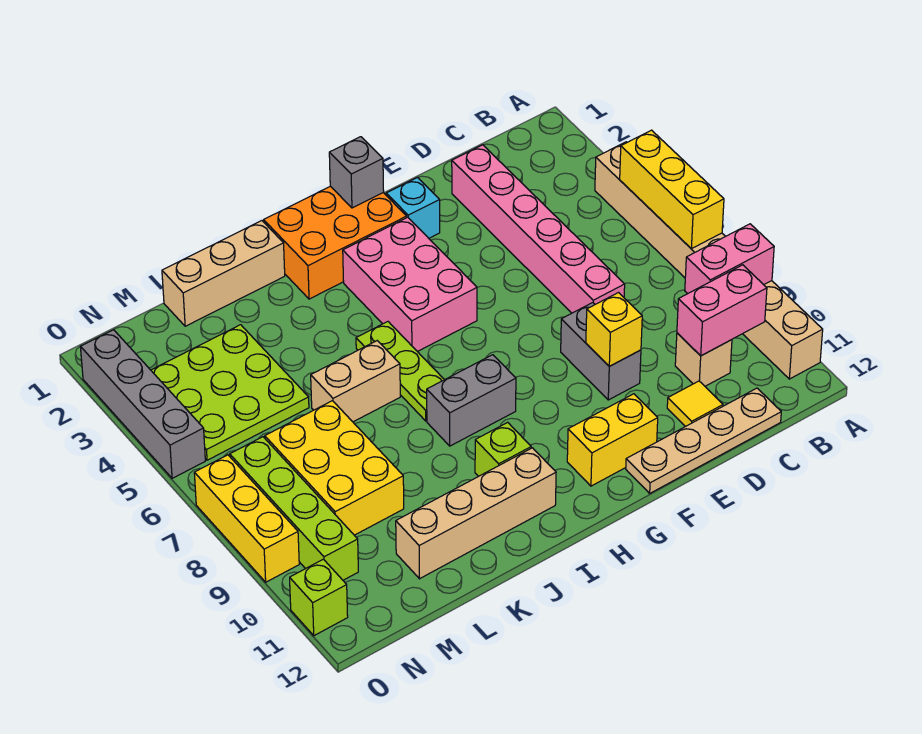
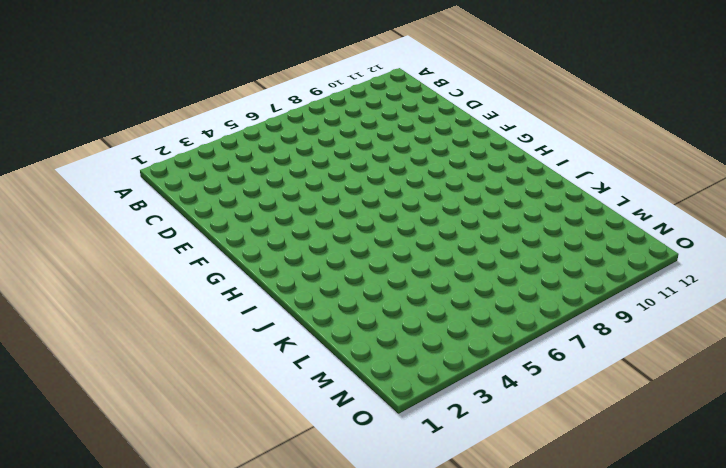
none -> tan 1x8 brick [595,142,823,379]
none -> tan 1x1 brick [675,333,732,386]
none -> tan 1x4 plate [626,388,781,493]

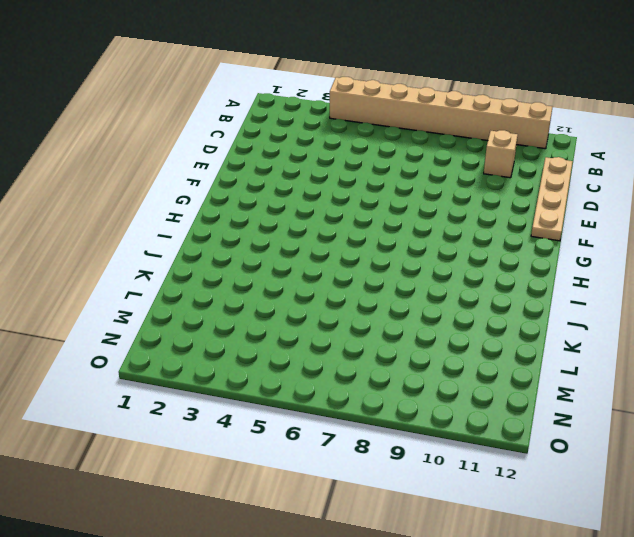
none -> pink 1x6 brick [452,145,625,313]
none -> yellow 1x1 tile [667,381,723,427]
none -> grey 1x2 brick [561,303,641,400]

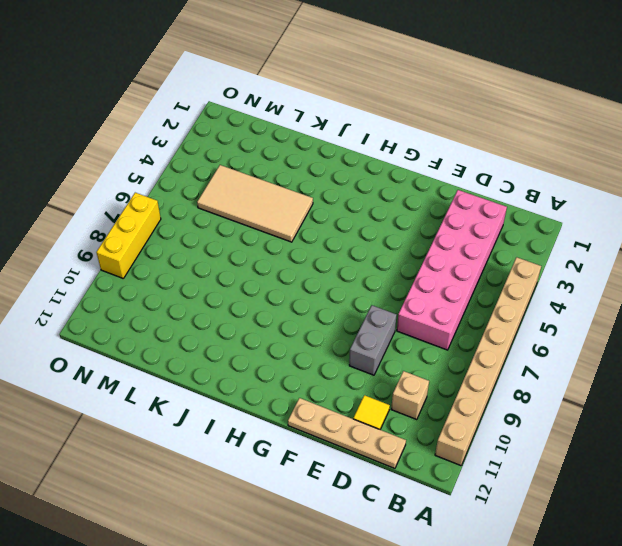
pink 2x6 brick [397,190,507,350] -> pink 1x6 brick [452,145,625,313]
tan 2x4 tile [197,165,313,242] -> lime 3x3 plate [151,325,309,460]
none -> cyan 1x1 brick [386,177,440,238]
none -> yellow 1x2 brick [567,394,658,486]
none -> orange 2x3 brick [264,186,407,299]

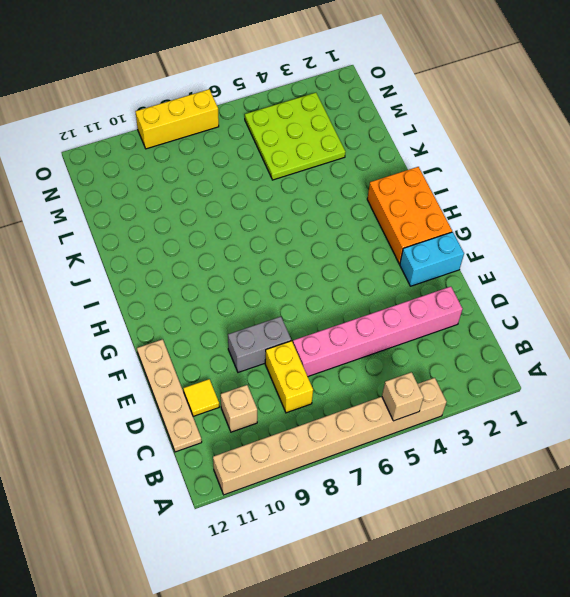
tan 1x1 brick [382,372,424,421] -> yellow 1x3 brick [620,130,724,249]
yellow 1x2 brick [265,341,313,413] -> yellow 1x2 brick moved to [567,394,658,486]
cyan 1x2 brick [400,232,464,286] -> cyan 1x1 brick [386,177,440,238]
none -> pink 2x3 brick [343,217,477,352]
none -> grey 1x2 brick [427,355,516,446]
none -> lime 1x3 plate [356,322,444,421]

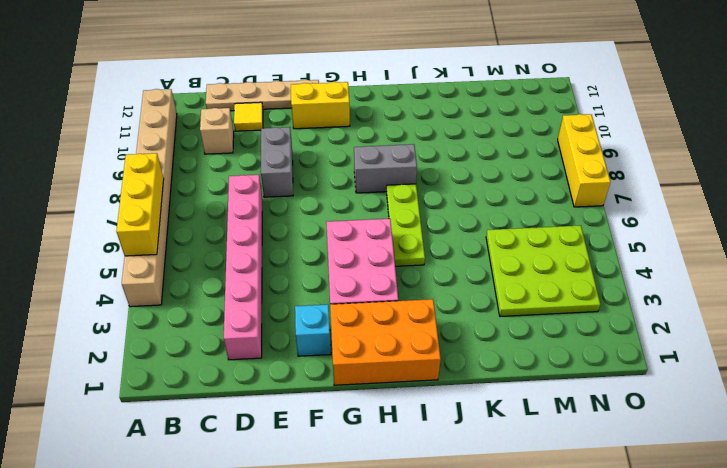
none -> lime 1x1 brick [475,422,531,476]
none -> tan 1x4 brick [396,448,556,579]
none -> tan 1x3 brick [162,221,285,326]

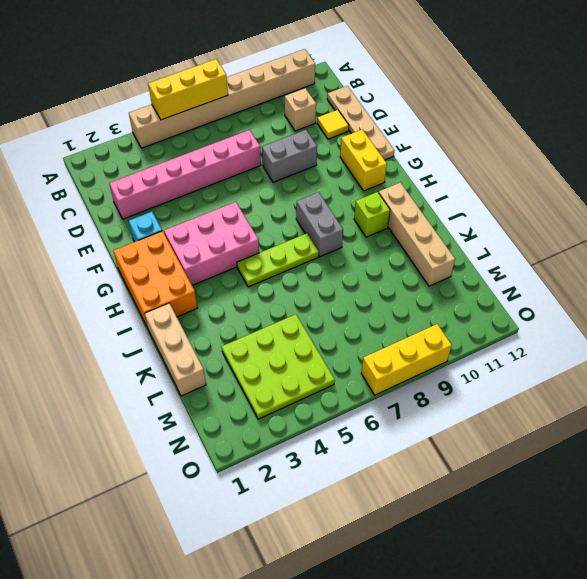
none -> tan 1x2 brick [311,341,400,422]
none -> yellow 2x3 brick [265,401,404,535]
none -> lime 1x4 brick [230,437,358,580]

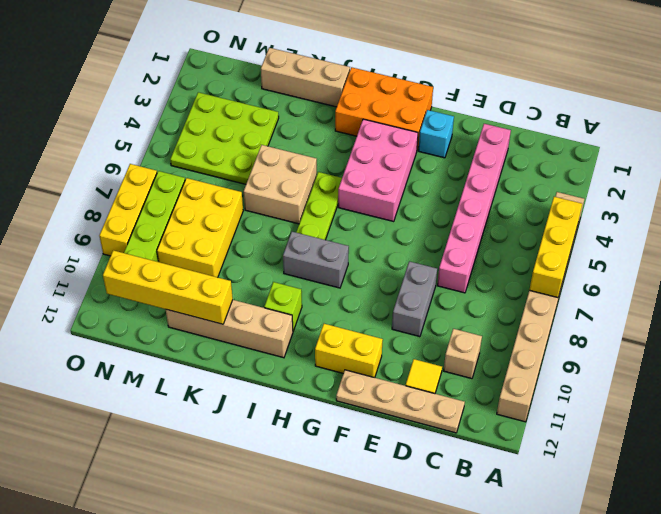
tan 2x2 brick [244,145,317,224] -> tan 1x2 brick [311,341,400,422]
yellow 1x4 brick [103,250,233,324] -> none
none -> grey 1x4 brick [80,330,205,478]
none -> lime 1x1 brick [290,559,348,636]
none -> pink 1x2 brick [685,224,774,294]

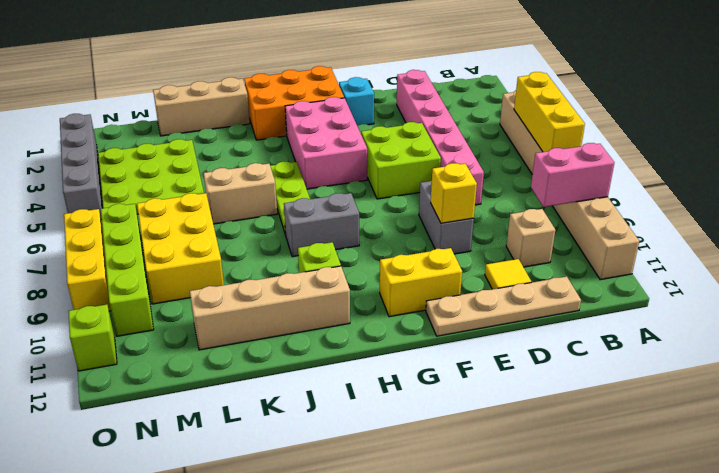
lime 2x2 brick [361,122,441,199] -> none
none -> pink 1x2 brick [677,265,767,356]
none -> grey 1x1 brick [329,137,384,208]

